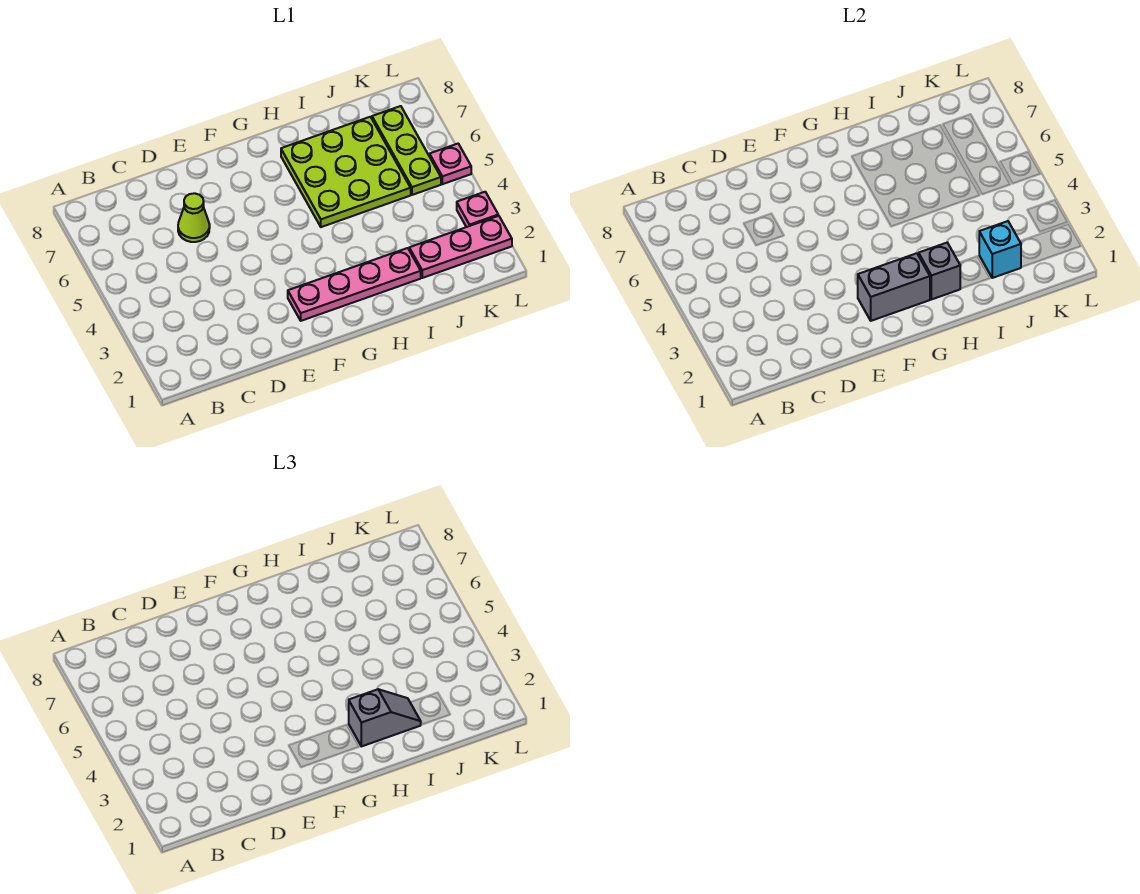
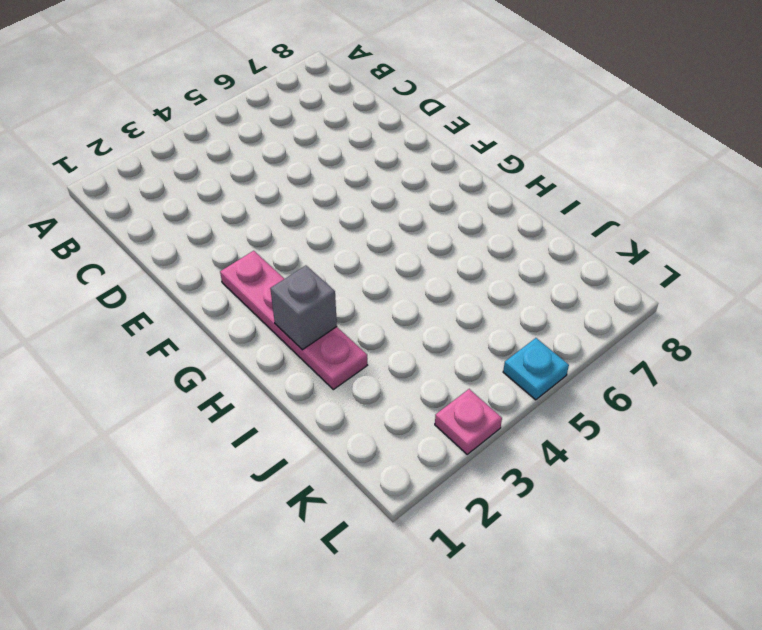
cyan 1x1 plate [503,338,569,400] -> pink 1x1 plate [429,144,471,184]
none -> lime 1x1 cone [178,193,210,242]
none -> lime 3x3 plate [281,117,411,227]

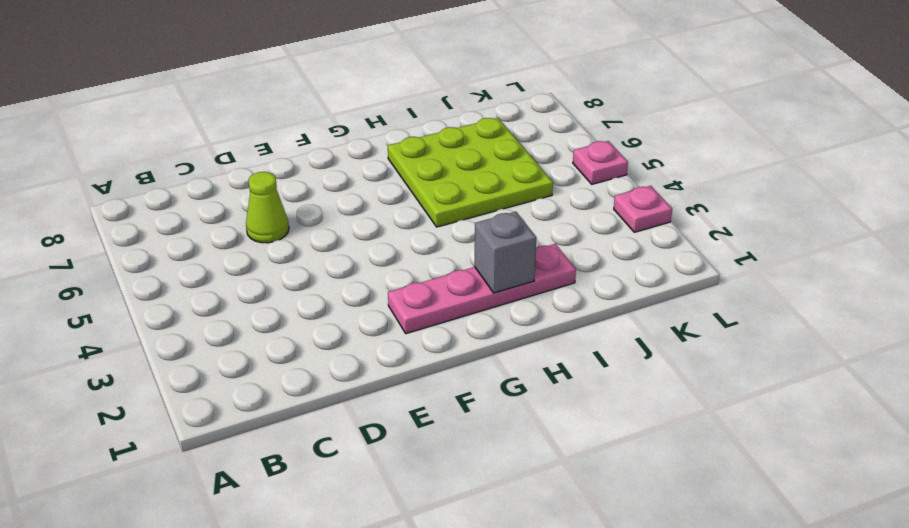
none -> pink 1x3 plate [409,216,512,278]
none -> lime 1x3 plate [372,106,441,195]

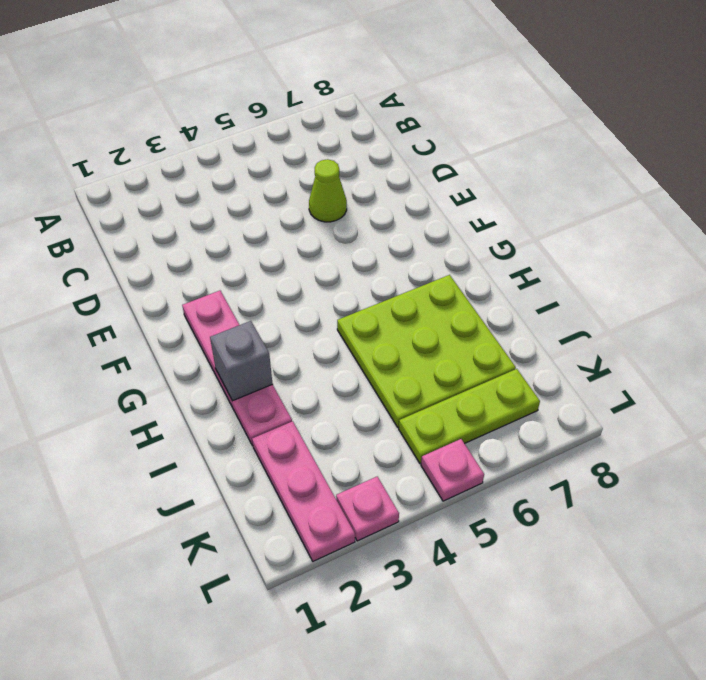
none -> grey 1x2 brick [858,253,930,321]
none -> cyan 1x1 brick [979,221,1021,278]

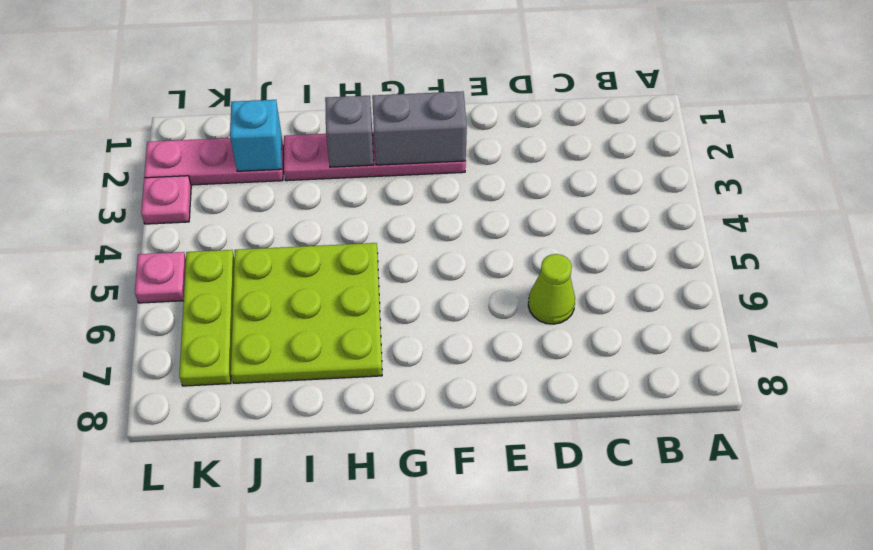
none -> grey 1x2 slope [349,689,421,746]

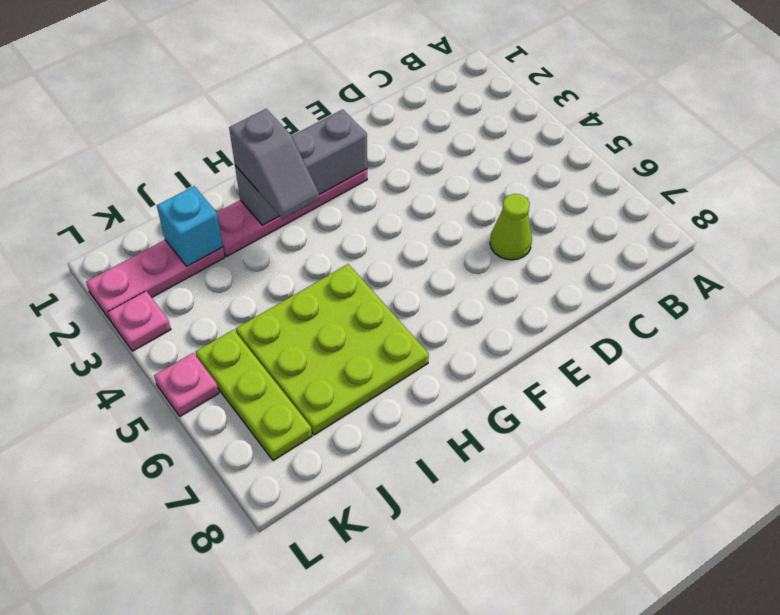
grey 1x2 slope [229,109,319,219] -> grey 1x2 slope turned to [349,689,421,746]

